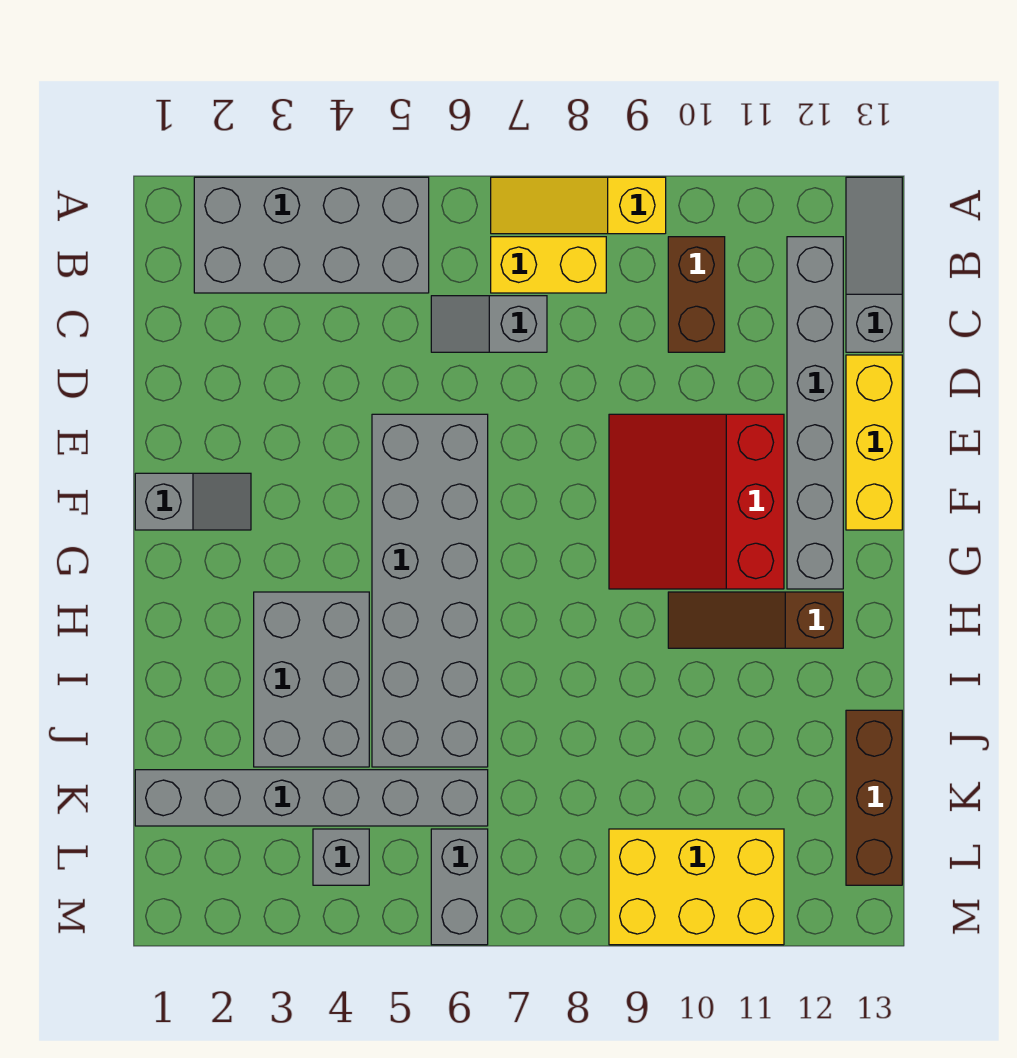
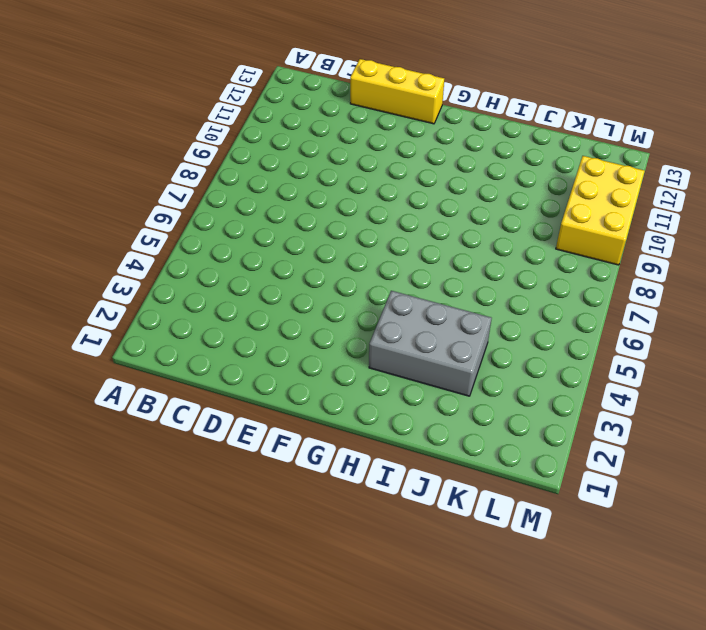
none -> grey 2x4 brick [194,177,429,293]
none -> yellow 1x3 slope [491,177,666,234]
none -> grey 1x3 slope [846,177,902,352]

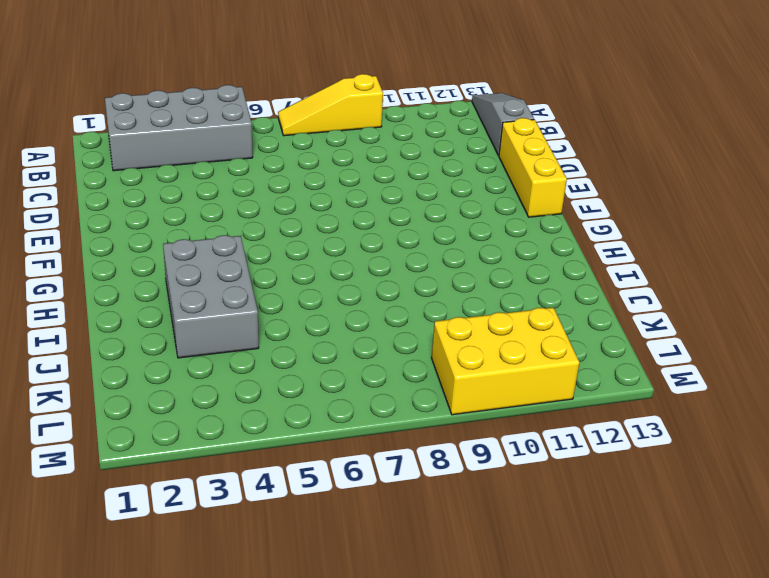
none -> yellow 1x2 brick [491,237,606,293]
none -> brown 1x2 brick [668,237,725,352]
none -> grey 1x6 brick [787,237,843,589]

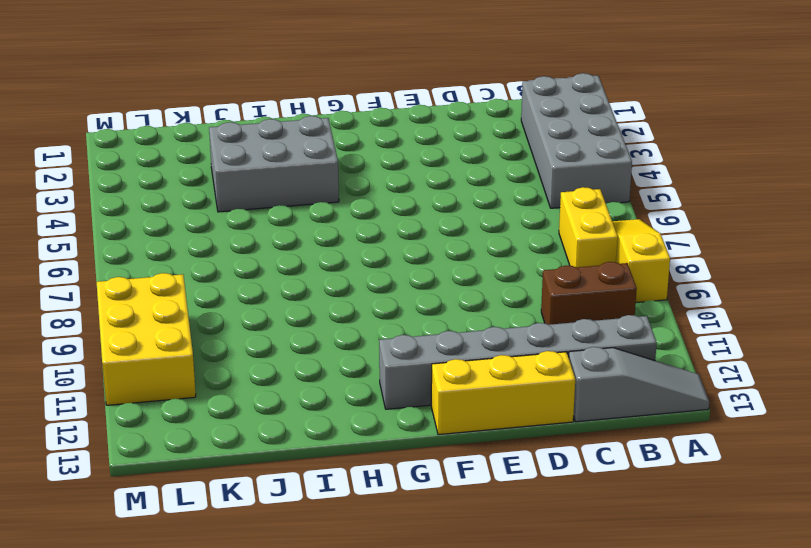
none -> grey 1x2 slope [431,296,547,352]
none -> grey 2x6 brick [372,414,488,767]
none -> red 3x3 slope [609,414,784,589]

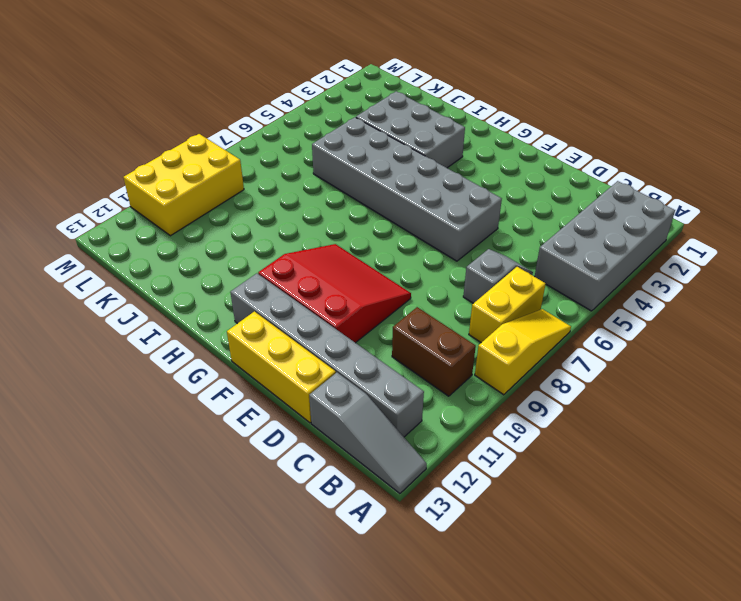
none -> grey 1x2 slope [135,473,251,530]
none -> brown 1x3 slope [668,592,843,648]
none -> brown 1x3 brick [846,710,902,885]

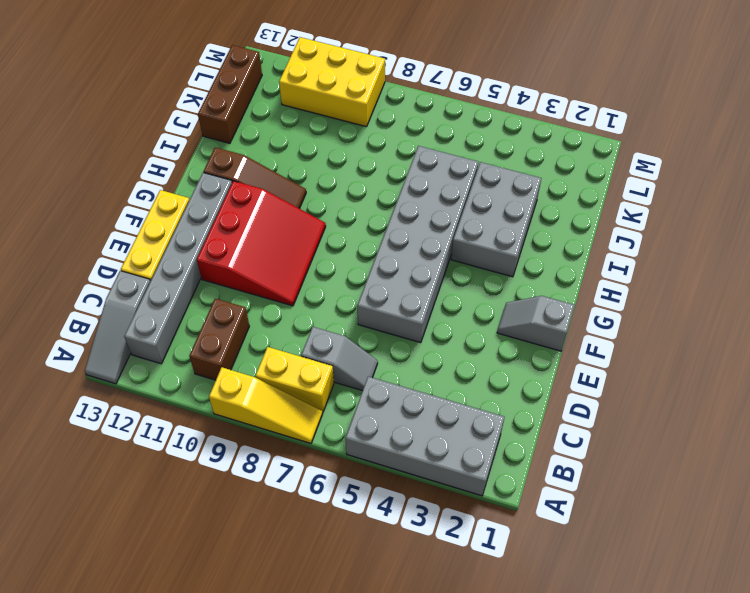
none -> grey 1x6 brick [135,770,488,826]
none -> grey 1x1 brick [313,829,369,885]
none -> grey 1x2 brick [431,829,488,945]

